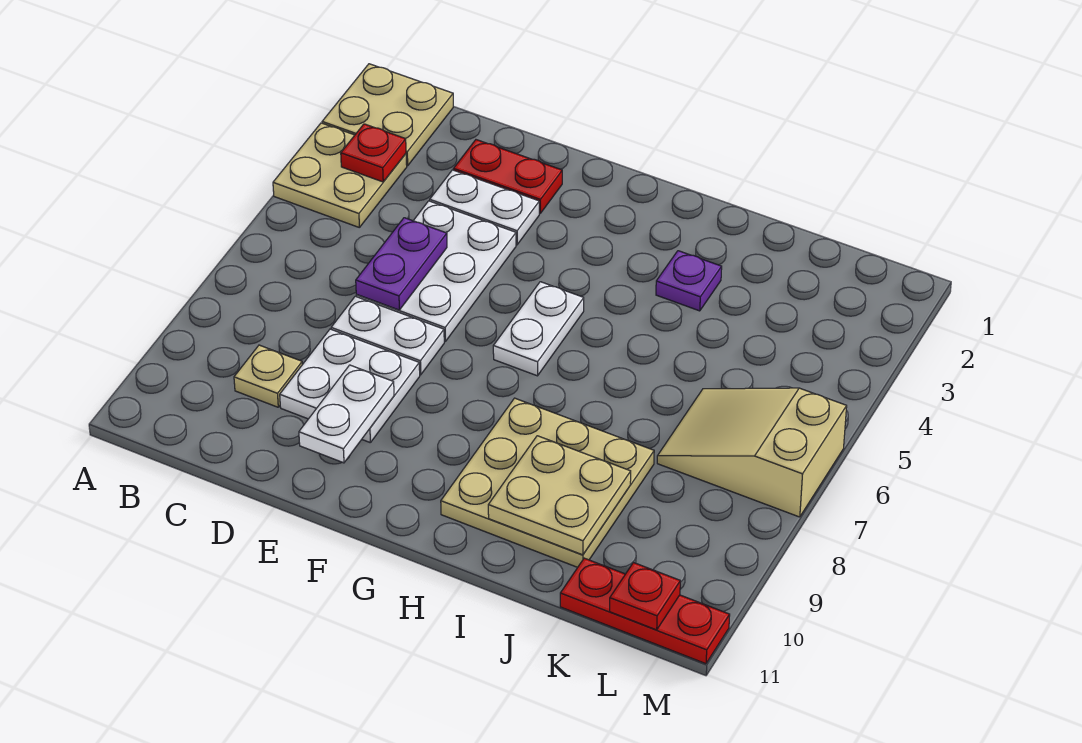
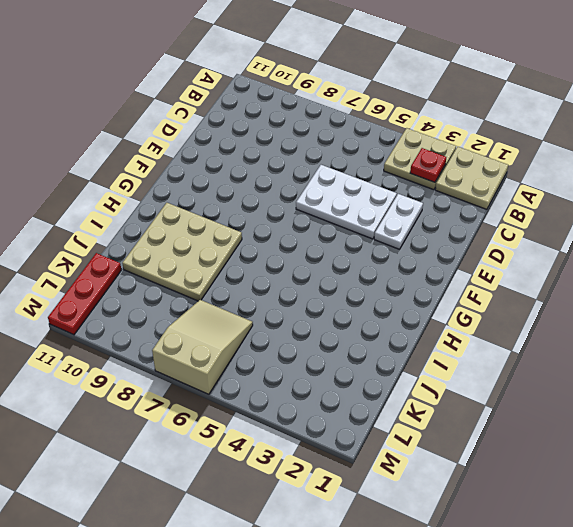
none -> tan 1x1 plate [234,345,302,407]
none -> red 1x2 plate [454,140,562,213]
none -> white 1x2 plate [331,296,444,375]

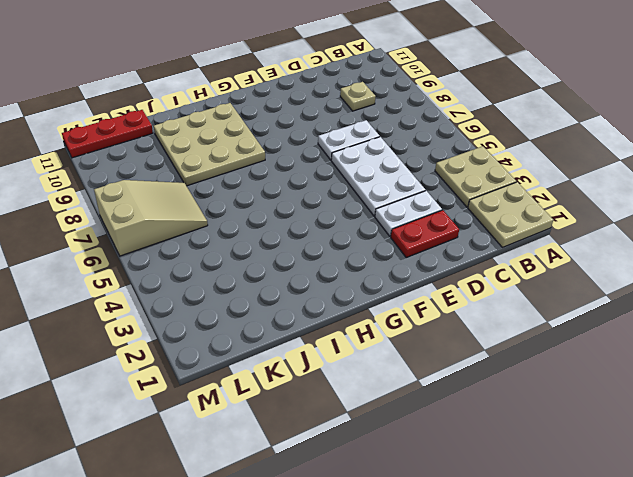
none -> white 2x2 plate [280,329,420,442]
none -> white 1x2 plate [493,282,584,376]
none -> purple 1x1 plate [656,251,722,311]

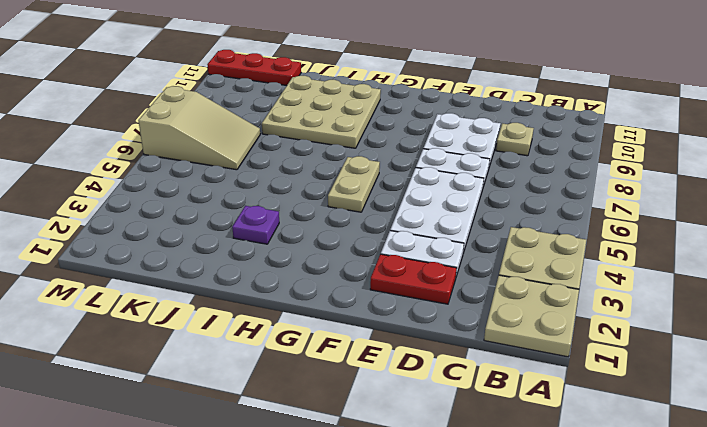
tan 1x2 plate [328,156,380,212] -> white 1x2 plate [493,282,584,376]
none -> red 1x1 plate [341,124,406,182]
none -> purple 1x2 plate [356,218,447,310]
none -> white 1x2 plate [299,365,394,463]

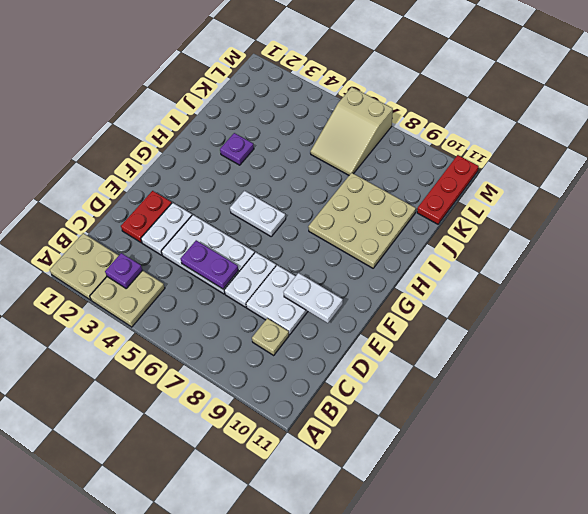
purple 1x1 plate [105,253,142,289] -> red 1x1 plate [341,124,406,182]
none -> tan 2x2 plate [488,436,631,555]
none -> red 1x1 plate [610,563,680,630]

